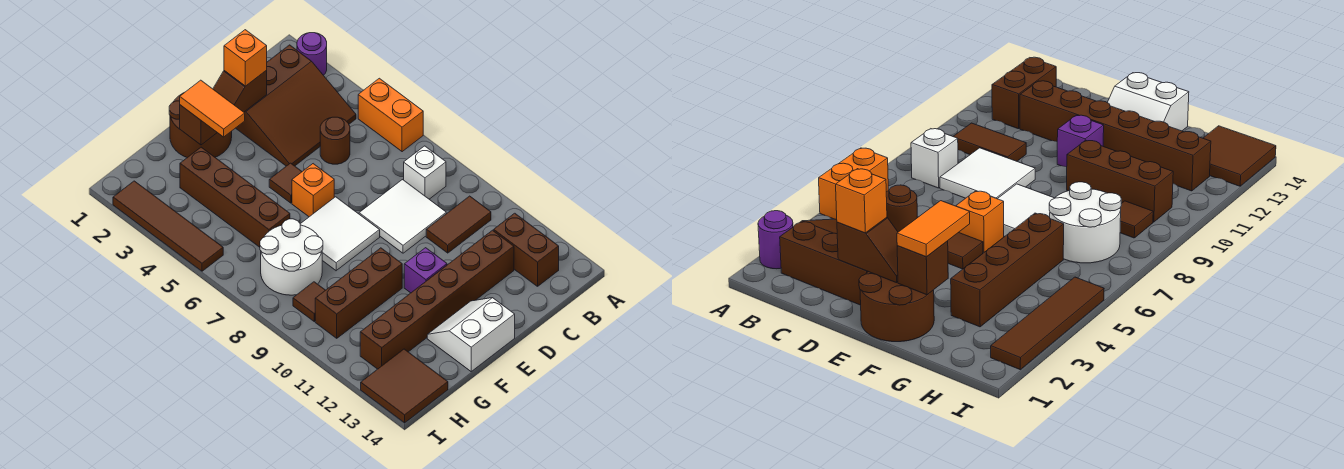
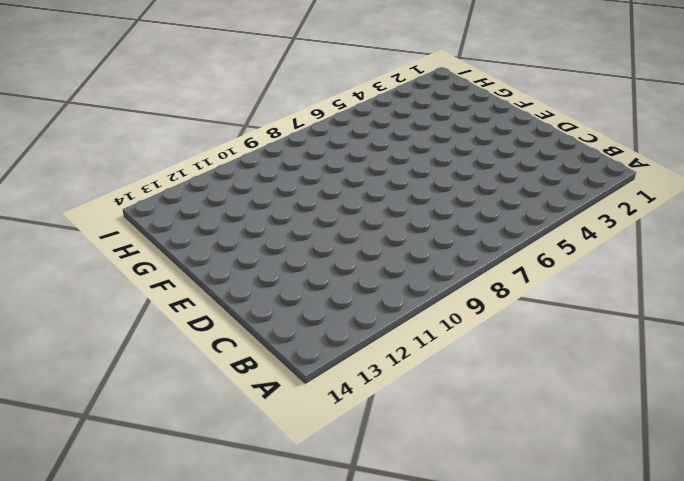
none -> purple 1x1 round brick [297,33,327,75]
none -> orange 1x2 brick [358,78,423,152]
none -> brown 3x3 slope [236,45,356,166]

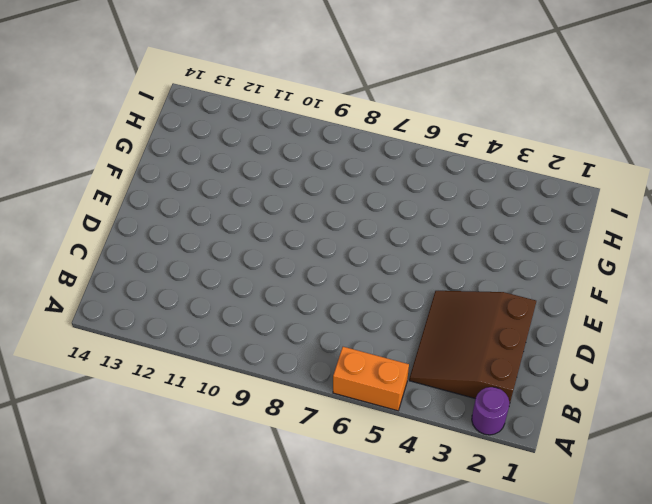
none -> white 1x1 brick [404,146,446,199]
none -> brown 1x2 tile [426,196,491,253]
none -> brown 1x2 brick [494,213,559,286]

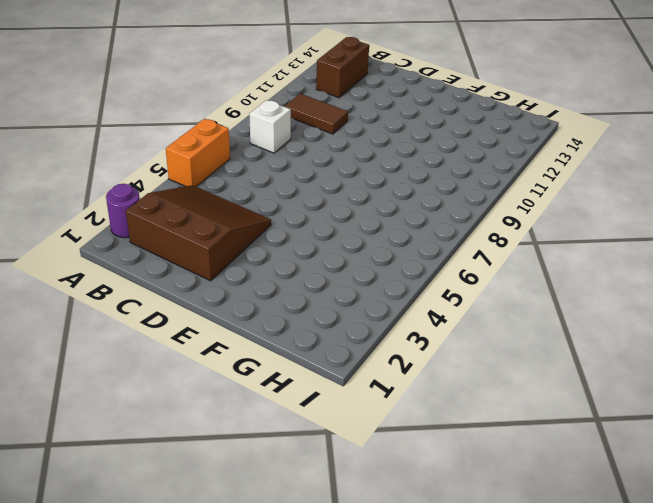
none -> brown 1x1 round brick [320,117,350,164]
none -> white 2x2 tile [359,180,446,253]
none -> brown 1x6 brick [360,230,514,369]

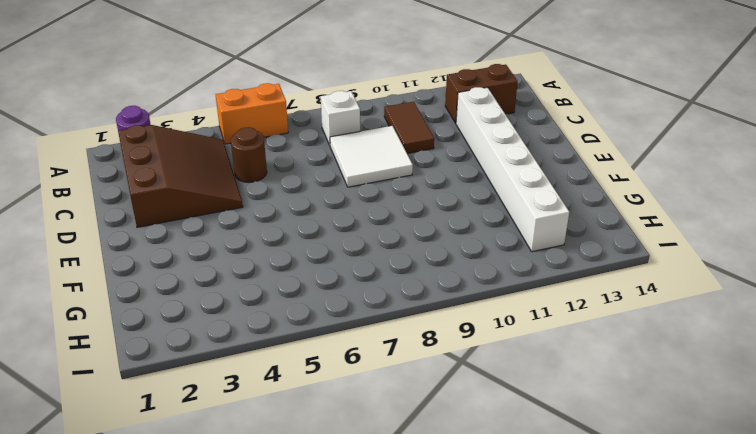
white 1x6 brick [456,87,569,252] -> brown 1x6 brick [360,230,514,369]
none -> brown 2x2 round brick [169,93,232,157]
none -> brown 1x1 tile [269,163,302,203]
none -> orange 1x1 brick [292,164,334,217]

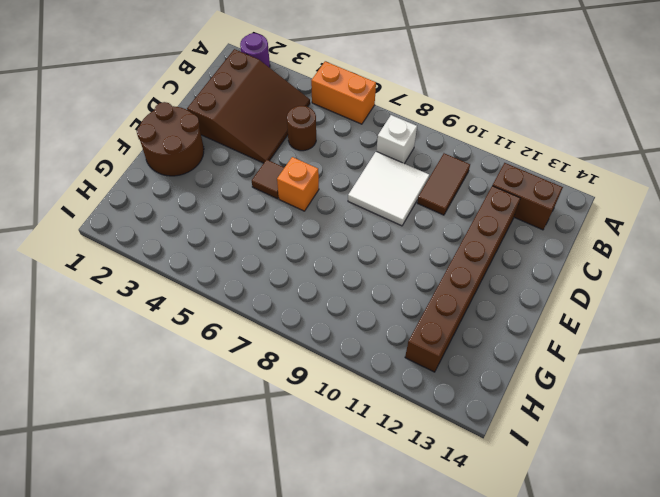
none -> white 2x2 tile [300,197,380,271]
none -> purple 1x1 brick [404,248,447,293]
none -> white 2x2 slope [427,298,515,371]

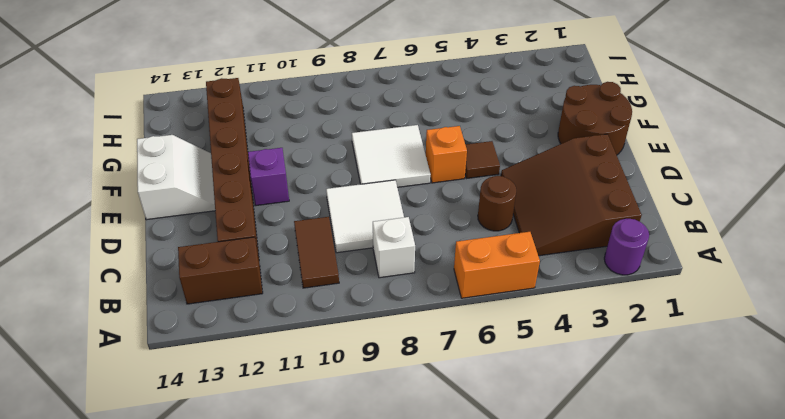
none -> brown 1x3 brick [315,248,402,338]
none -> brown 1x4 brick [180,147,290,247]
none -> white 2x2 round brick [260,219,323,295]

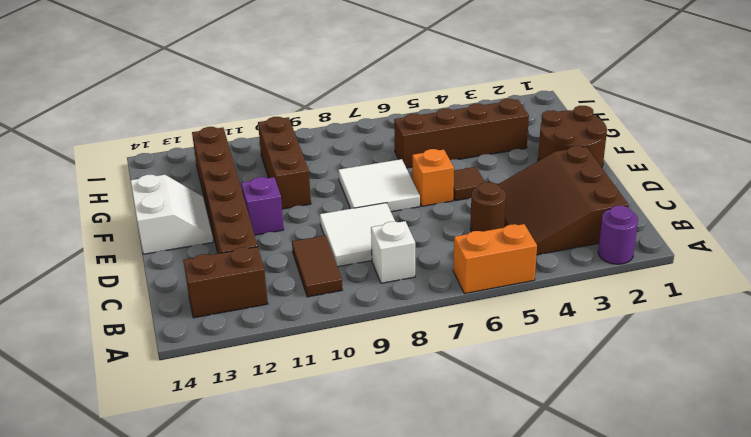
none -> white 2x2 round brick [260,219,323,295]
none -> brown 1x1 tile [293,282,325,321]
none -> brown 2x2 tile [361,349,448,423]

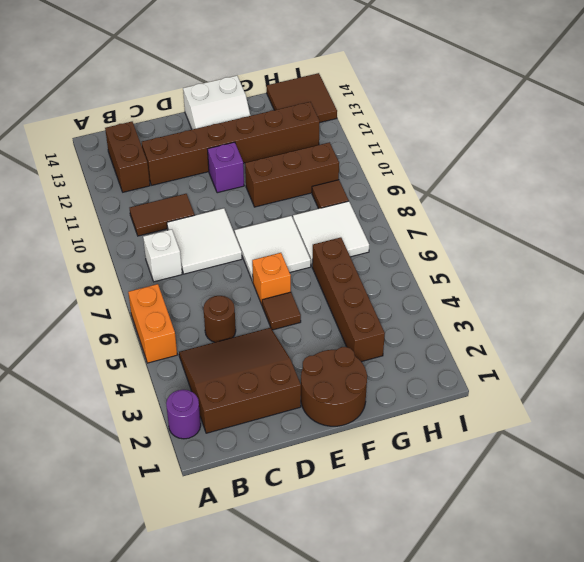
white 2x2 tile [293,201,369,266] -> white 2x2 round brick [260,219,323,295]
none -> brown 1x4 tile [113,181,223,271]
none -> brown 1x2 slope [213,70,267,112]
none -> brown 1x1 brick [180,105,217,145]

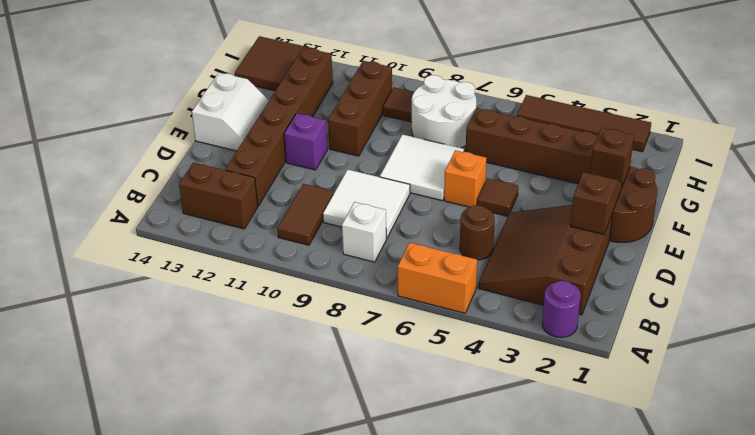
none -> orange 1x1 brick [224,30,267,86]
none -> orange 1x2 tile [180,80,245,137]

